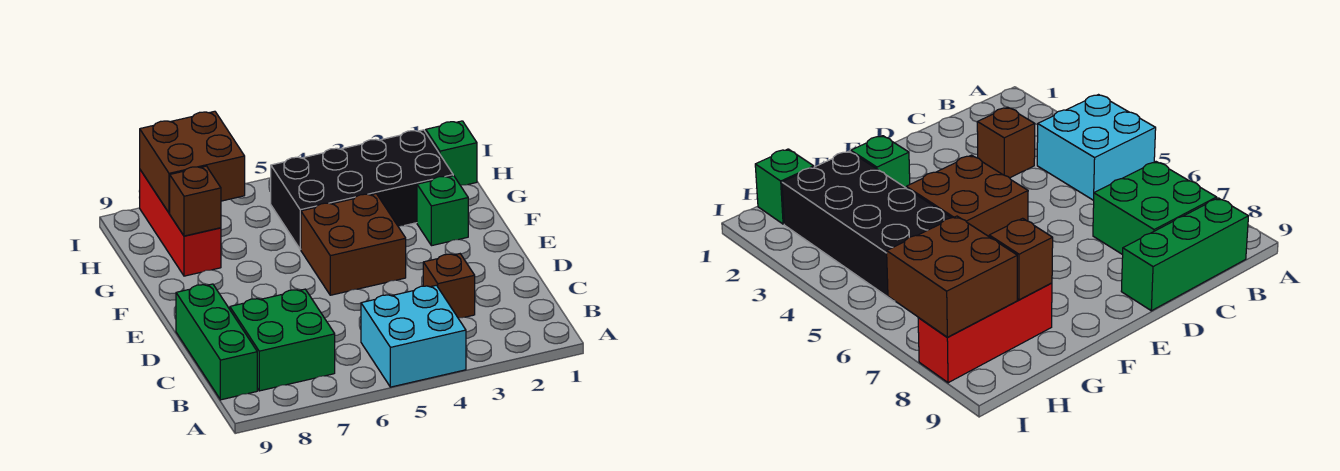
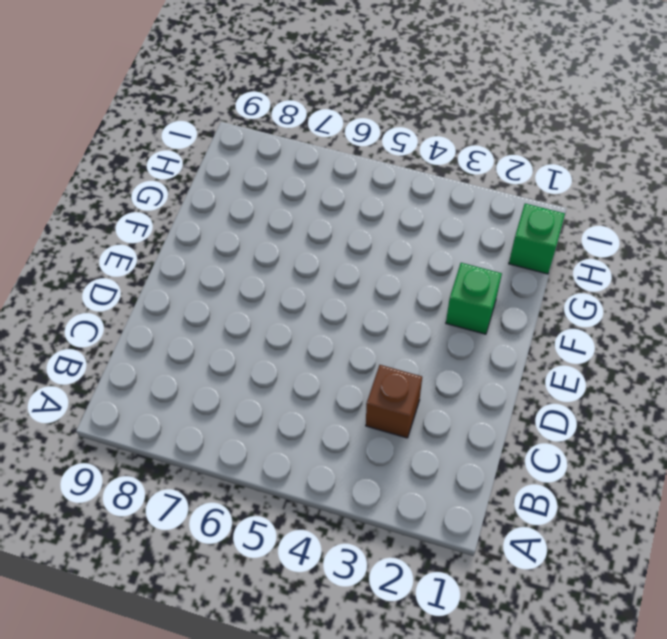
none -> cyan 2x2 brick [361,285,466,387]
none -> green 2x2 brick [230,289,335,391]

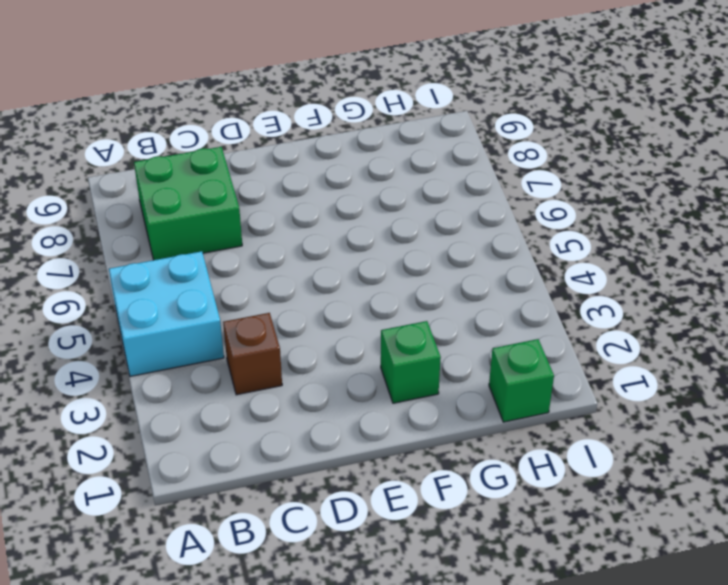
none -> green 1x3 brick [176,284,257,400]
none -> brown 2x2 brick [301,194,406,295]

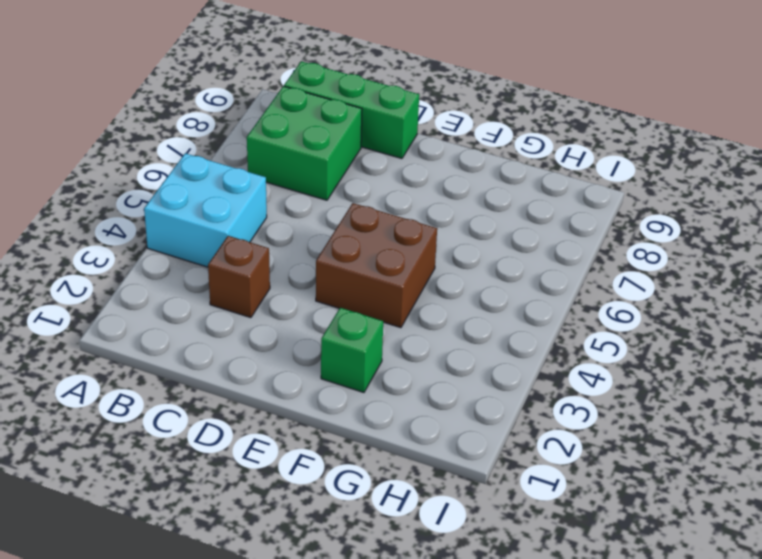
none -> black 2x4 brick [271,130,453,249]
none -> red 1x3 brick [140,170,221,276]

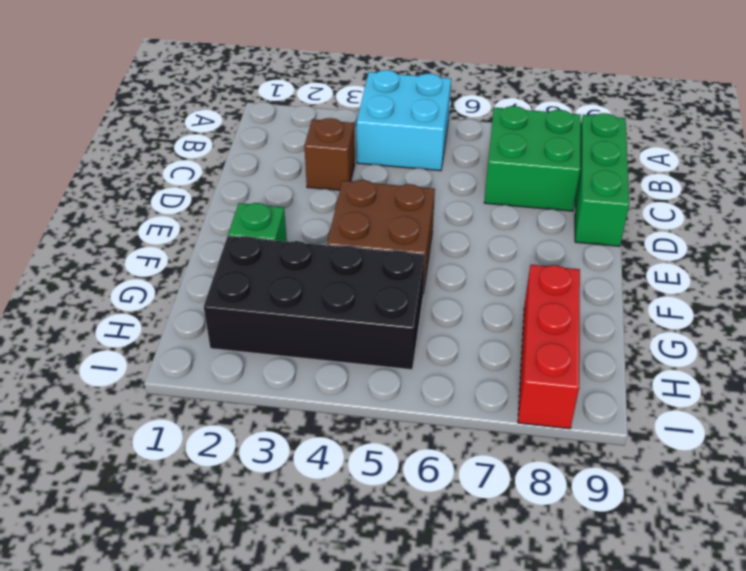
none -> green 1x1 brick [426,121,477,186]
none -> brown 1x1 brick [170,166,221,236]

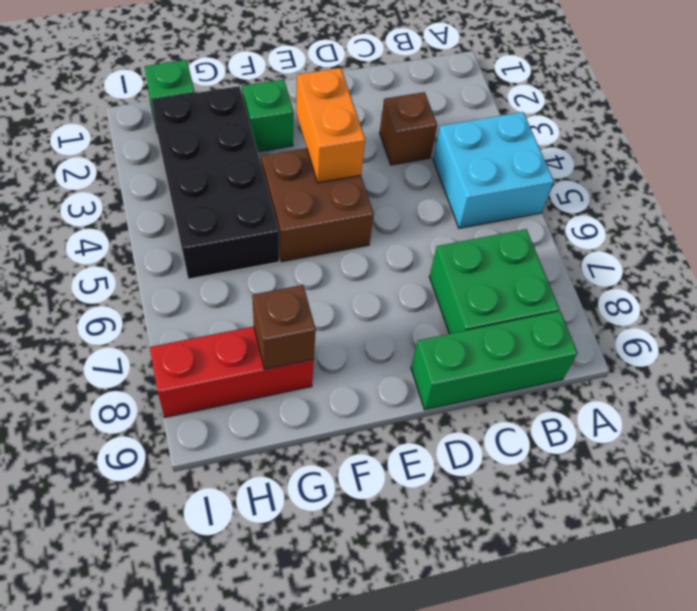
orange 1x2 brick [296,68,365,183] -> none
none -> brown 2x2 brick [140,111,245,213]

